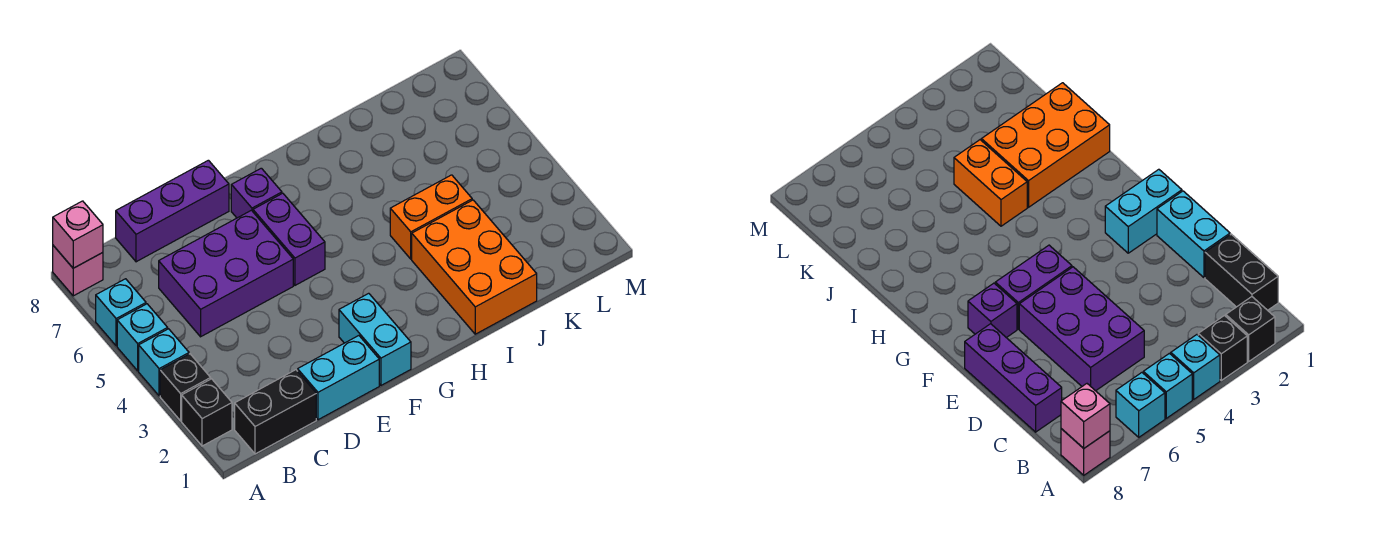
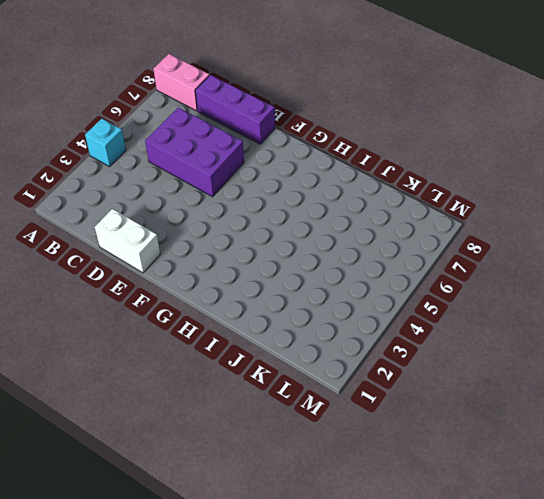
pink 1x2 brick [154,54,210,111] -> pink 1x1 brick [53,246,103,296]
white 1x2 brick [95,209,160,273] -> cyan 1x2 brick [298,336,379,420]
none -> black 1x1 brick [182,379,232,446]
none -> black 1x1 brick [160,354,211,421]
none -> cyan 1x1 brick [117,304,168,371]

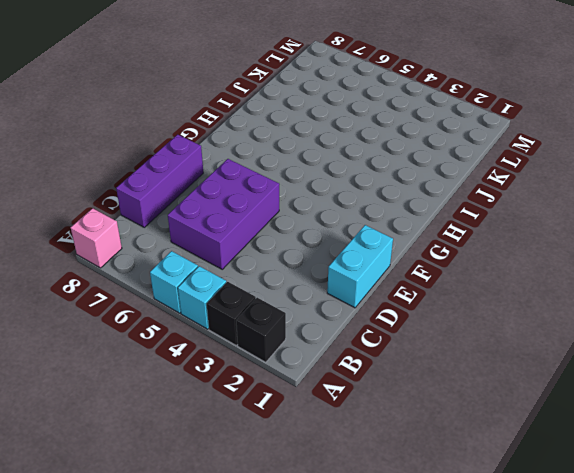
none -> cyan 1x1 brick [96,279,146,346]
none -> black 1x2 brick [235,370,316,454]
none -> cyan 1x2 brick [339,293,411,385]

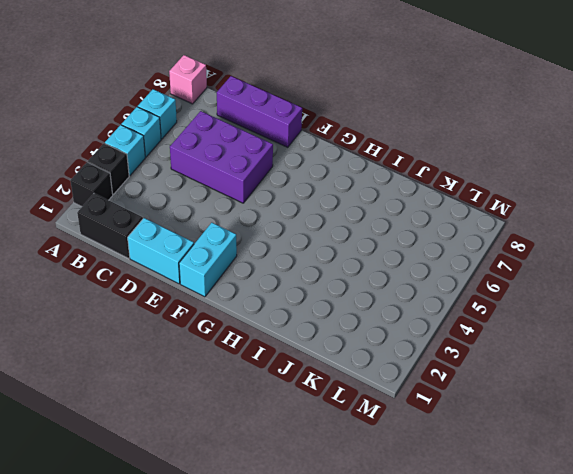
none -> purple 1x2 brick [253,193,325,285]
none -> purple 1x1 brick [231,168,282,218]
none -> orange 2x3 brick [412,200,537,334]

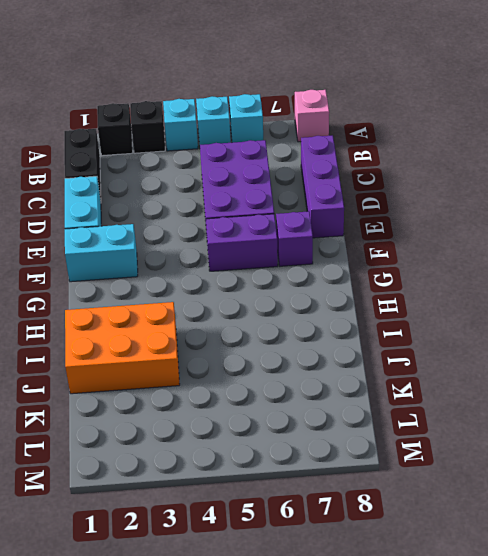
none -> orange 1x2 brick [390,175,472,259]
none -> pink 1x1 brick [53,201,103,268]

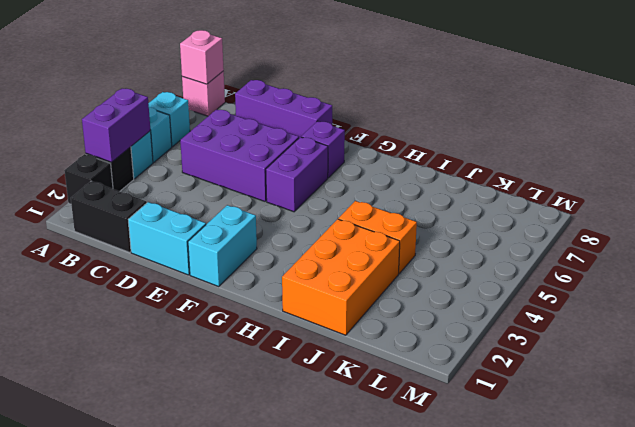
purple 1x2 brick [82,89,151,162] -> none

